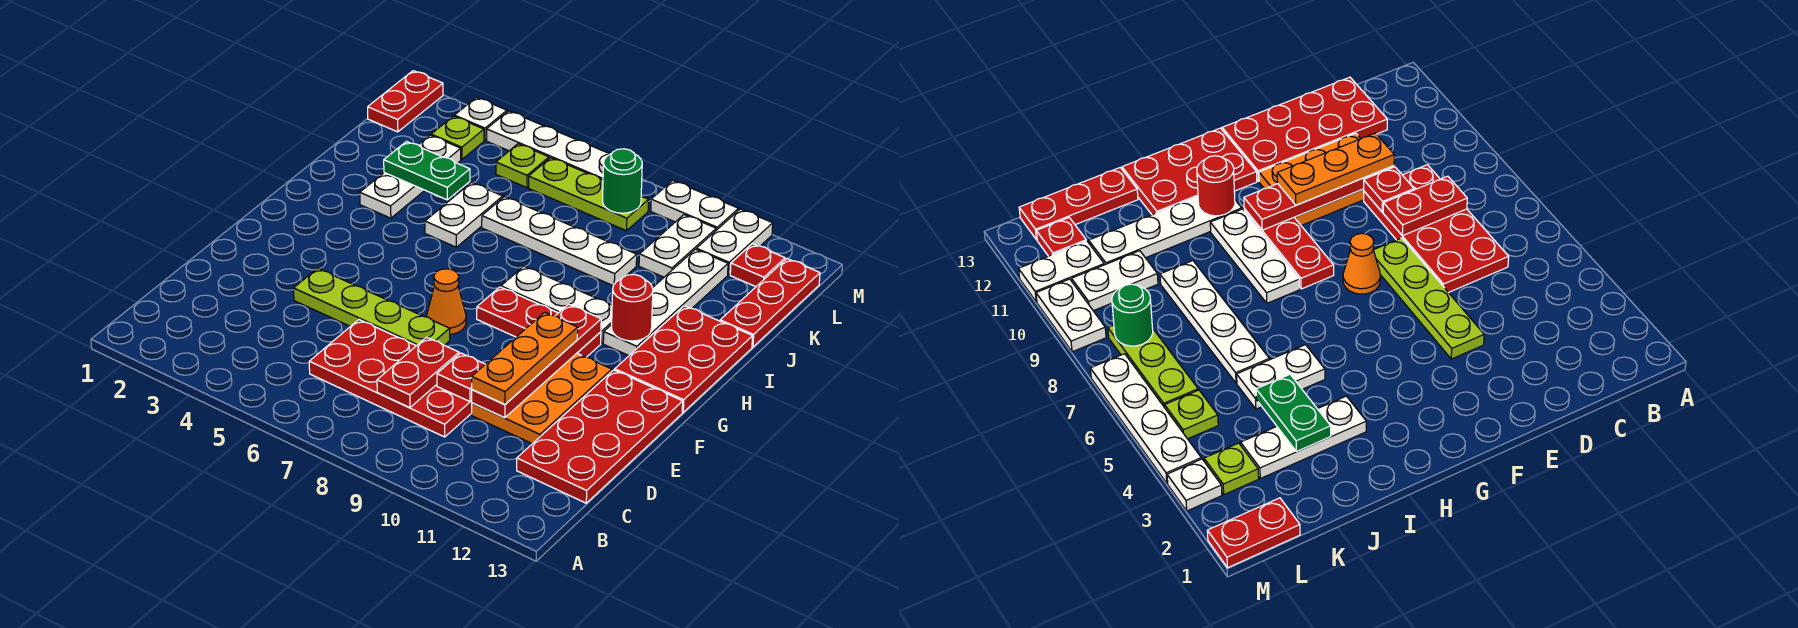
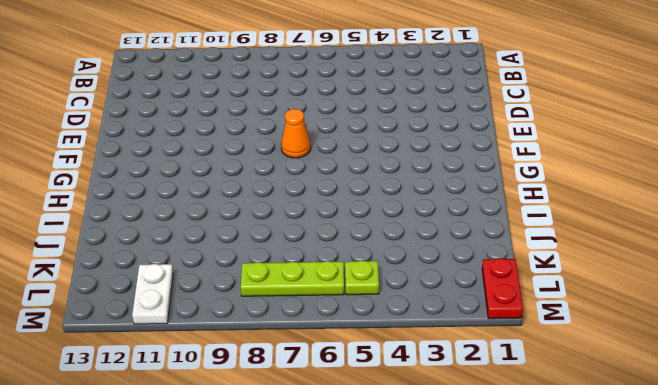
none -> red 2x4 plate [309,320,472,437]
none -> red 2x4 plate [517,370,683,503]
none -> orange 2x3 plate [472,353,612,444]
none -> lime 1x4 plate [294,268,450,346]

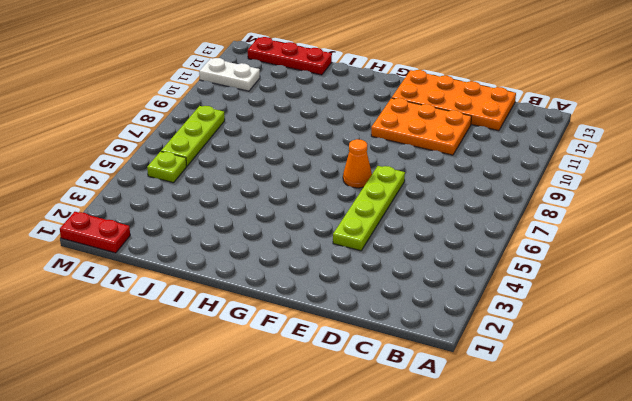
orange 2x4 plate [392,70,516,131] -> red 2x4 plate [517,370,683,503]
none -> red 2x4 plate [309,320,472,437]
none -> red 1x3 plate [477,287,601,357]
none -> red 2x3 plate [615,306,753,412]
none -> white 1x3 plate [501,266,612,343]

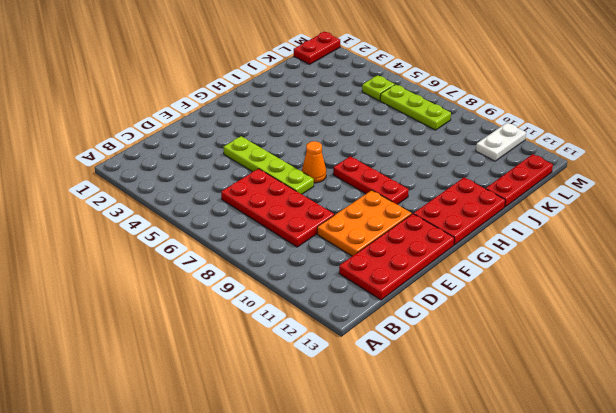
none -> white 1x3 plate [501,266,612,343]
none -> white 1x4 plate [603,249,728,356]
none -> white 1x3 plate [360,135,461,218]
none -> white 1x2 plate [425,183,503,247]

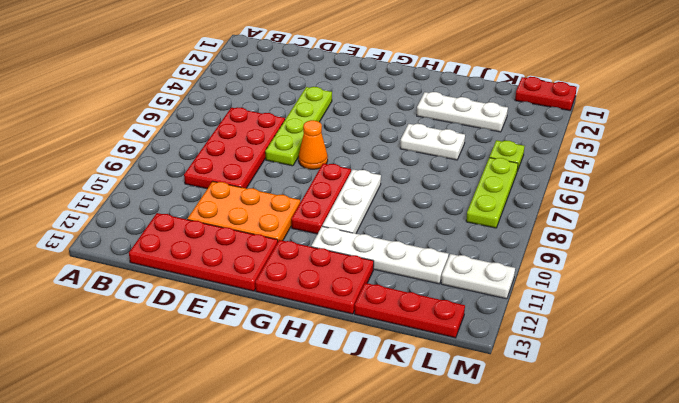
none -> white 1x4 plate [482,197,637,286]
none -> white 1x2 plate [639,215,716,277]
none -> lime 1x1 plate [431,116,484,160]
none -> red 1x1 plate [730,244,785,287]

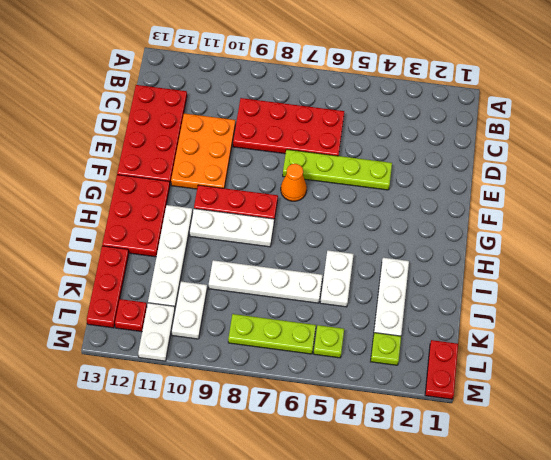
none -> white 1x1 plate [454,97,507,140]
none -> white 1x4 plate [487,111,609,180]
none -> white 1x2 plate [651,180,739,230]
none -> red 1x2 plate [377,337,459,408]

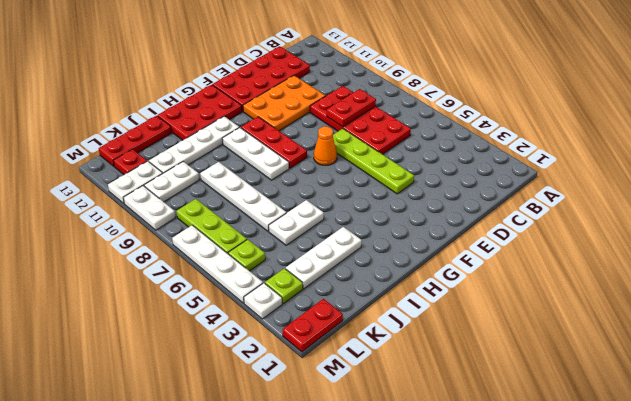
none -> red 1x1 plate [437,353,485,402]
none -> red 1x4 plate [471,304,601,418]
none -> red 1x1 round brick [612,275,653,341]
none -> green 1x2 plate [384,141,470,200]

